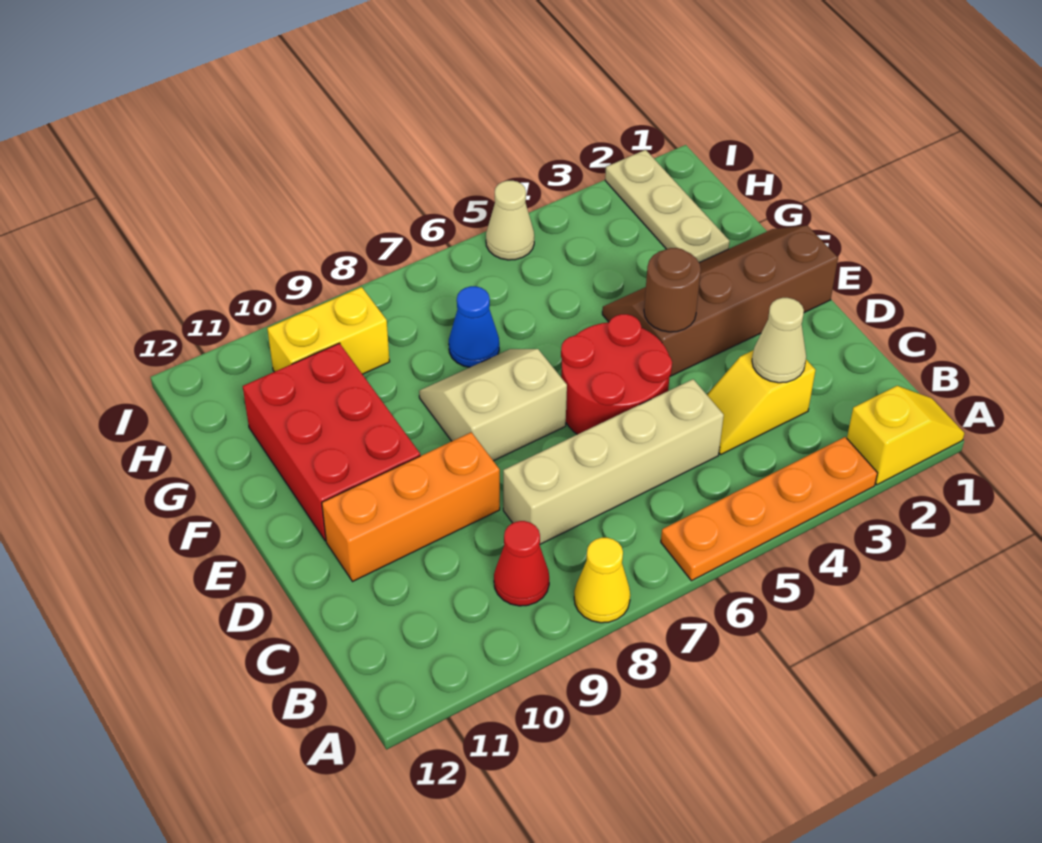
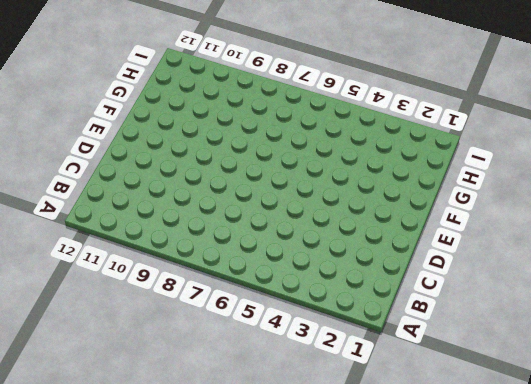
none -> yellow 1x2 slope [847,386,965,485]
none -> orange 1x4 plate [661,437,878,581]
none -> yellow 1x1 cone [574,538,630,623]

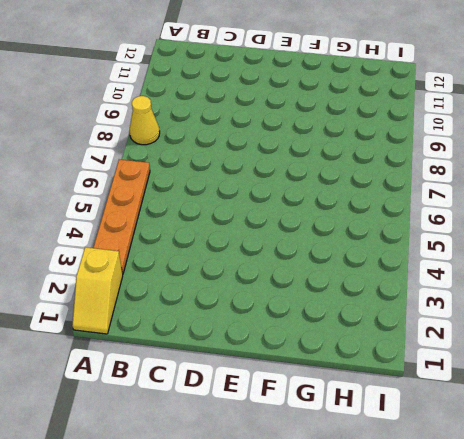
none -> red 1x1 cone [494,521,549,606]
none -> yellow 1x2 slope [707,350,815,454]
none -> tan 1x4 brick [503,379,724,544]

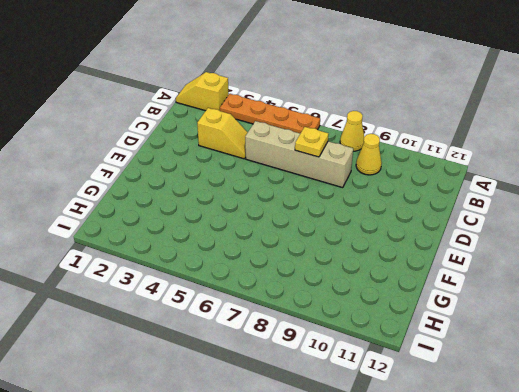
yellow 1x1 cone [356,134,382,175] -> red 1x1 cone [494,521,549,606]
yellow 1x1 plate [295,127,329,157] -> none
none -> red 2x2 round brick [561,314,672,434]
none -> orange 1x3 brick [322,432,500,582]
none -> brown 2x4 slope [602,226,838,376]

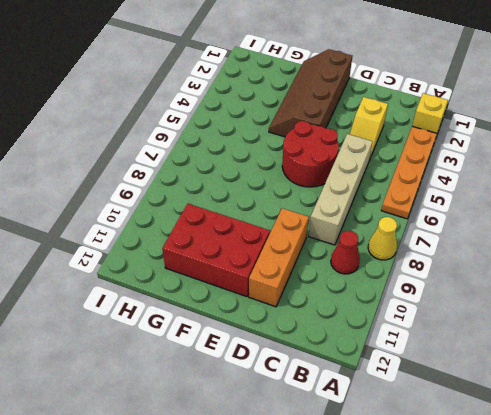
none -> tan 2x2 slope [419,349,567,461]
none -> tan 1x3 plate [605,150,730,262]
none -> blue 1x1 cone [449,286,499,367]

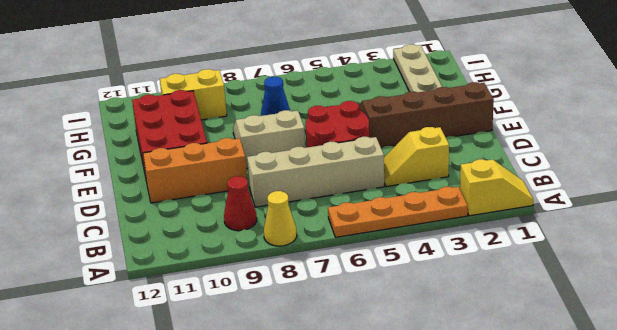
none -> tan 1x1 cone [486,181,534,260]
none -> tan 1x1 cone [752,298,806,383]
none -> brown 1x1 round brick [644,248,701,332]

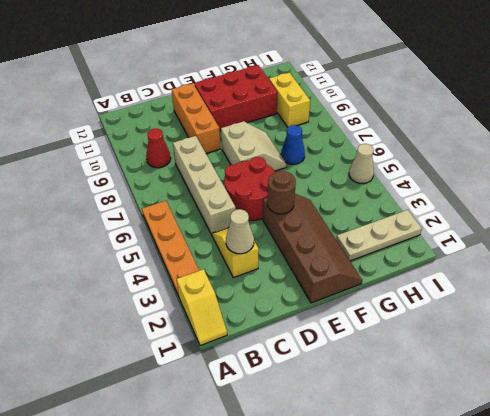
none -> yellow 1x1 cone [574,538,630,623]

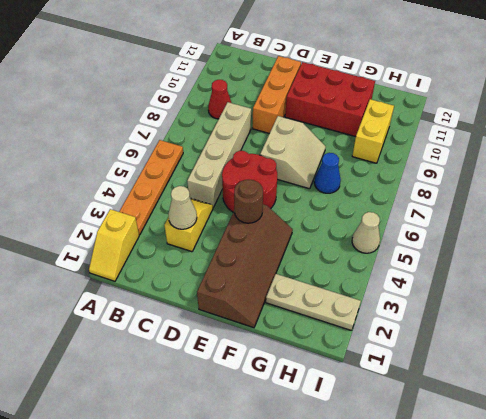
none -> yellow 1x1 cone [574,538,630,623]

